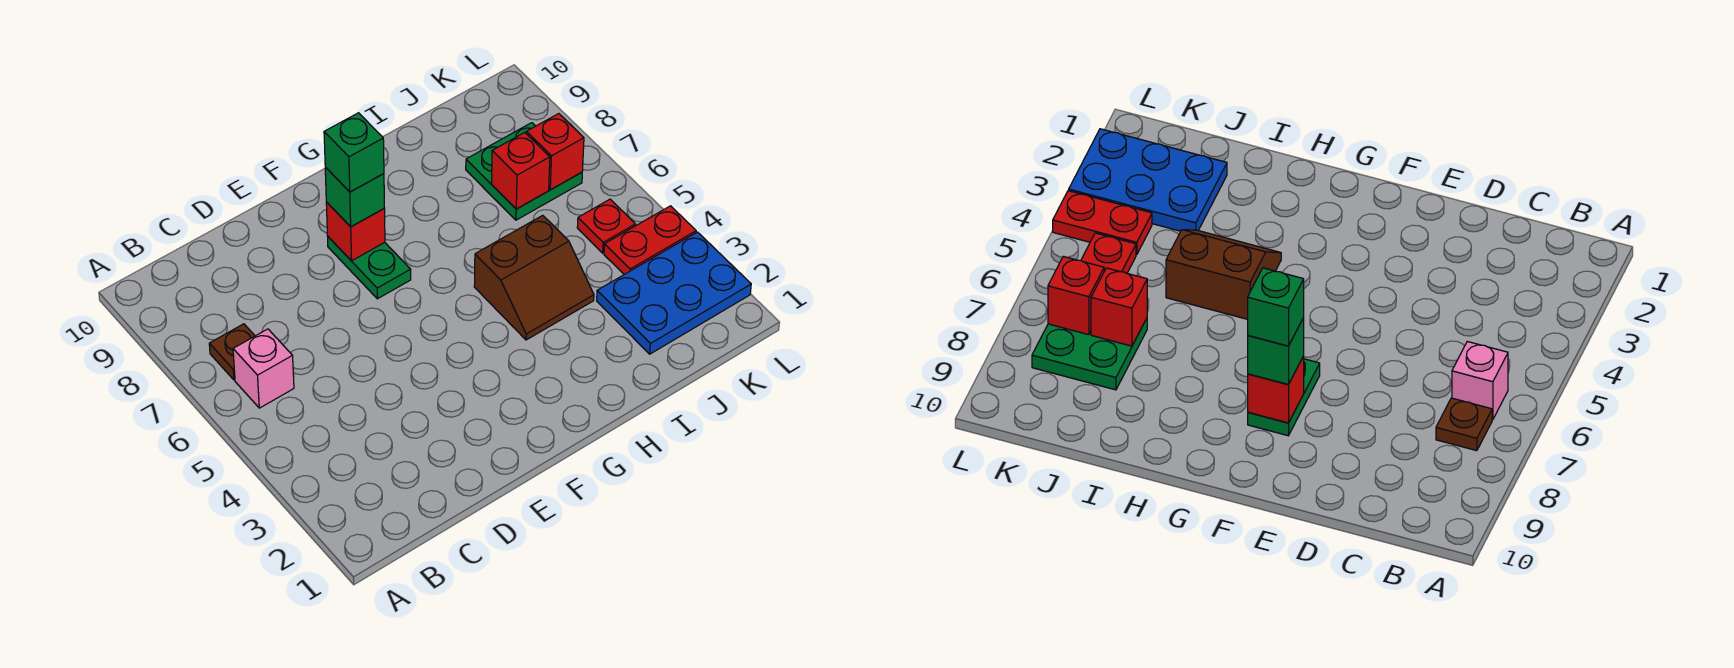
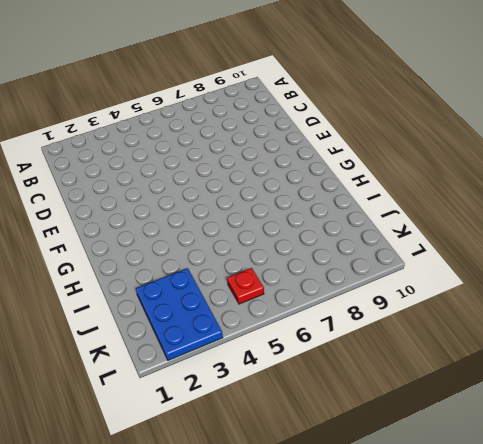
none -> pink 1x1 brick [233,329,294,408]
none -> brown 1x1 plate [209,324,255,380]
none -> green 1x2 plate [327,236,411,299]

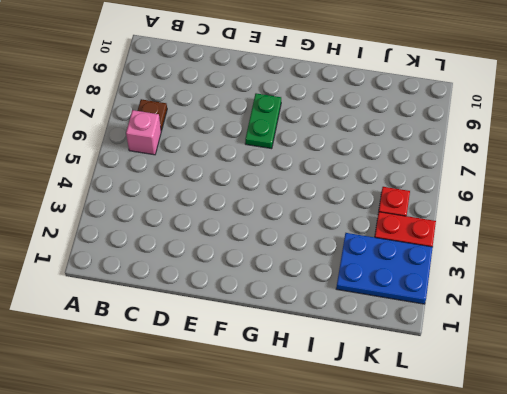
none -> brown 2x2 slope [474,215,594,340]
none -> green 2x2 plate [466,123,582,220]
none -> red 1x1 brick [326,202,385,261]

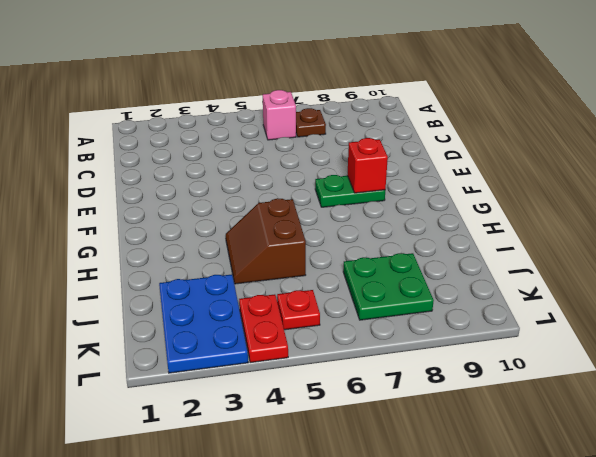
none -> red 1x1 brick [492,132,550,209]
none -> red 1x1 brick [526,114,584,190]
none -> green 1x1 brick [325,167,384,227]

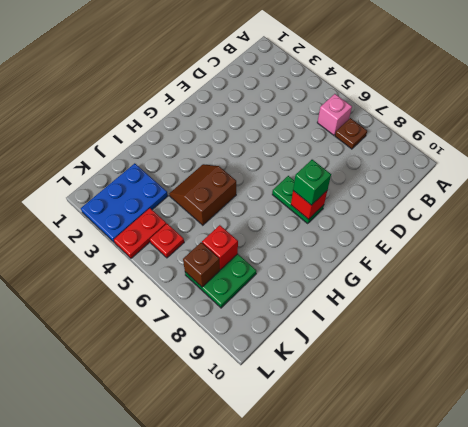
brown 1x1 brick [183,242,220,287] -> red 1x1 brick [526,114,584,190]
none -> green 1x1 brick [324,113,384,192]

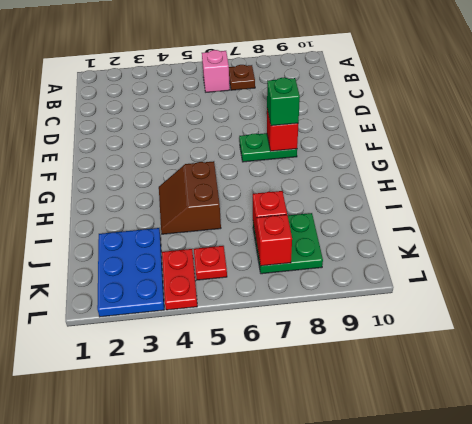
none -> green 1x1 brick [324,113,384,192]

